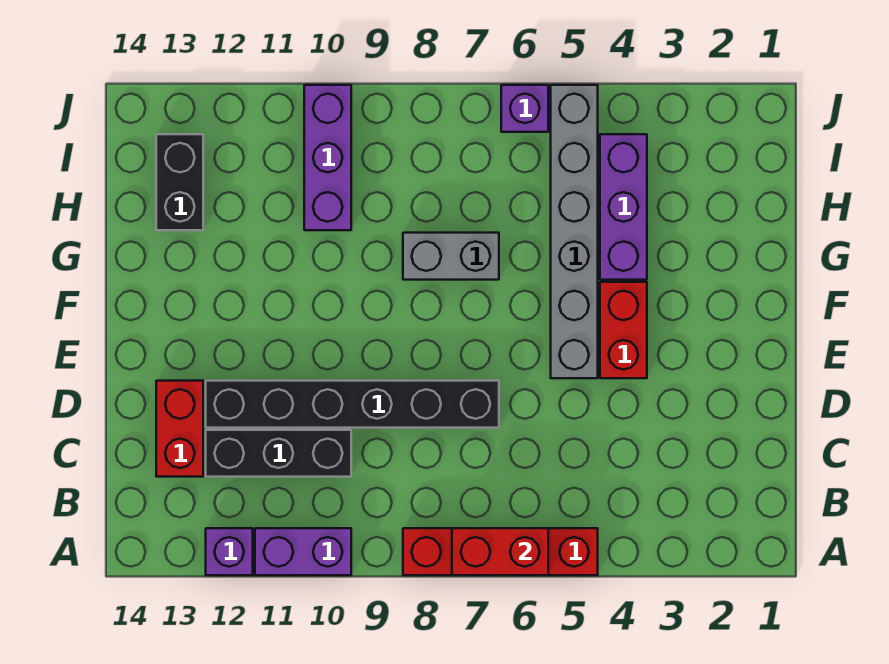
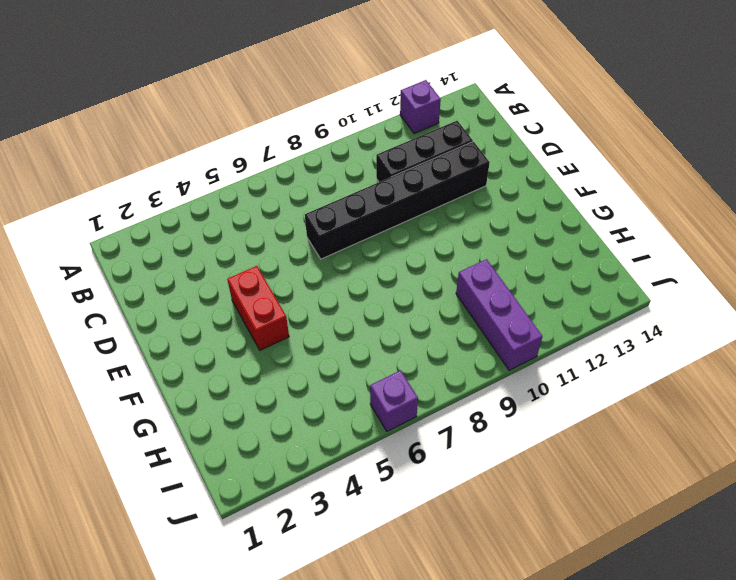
none -> red 1x4 brick [403,528,598,575]
none -> purple 1x2 brick [255,528,351,575]
none -> red 1x2 brick [156,381,203,477]

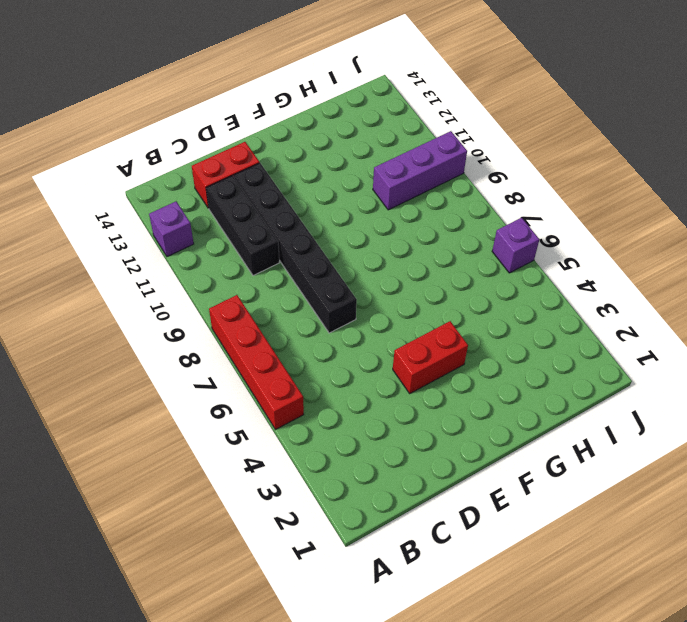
none -> purple 1x2 brick [255,528,351,575]
none -> grey 1x6 brick [551,85,598,378]
none -> purple 1x3 brick [600,134,647,280]

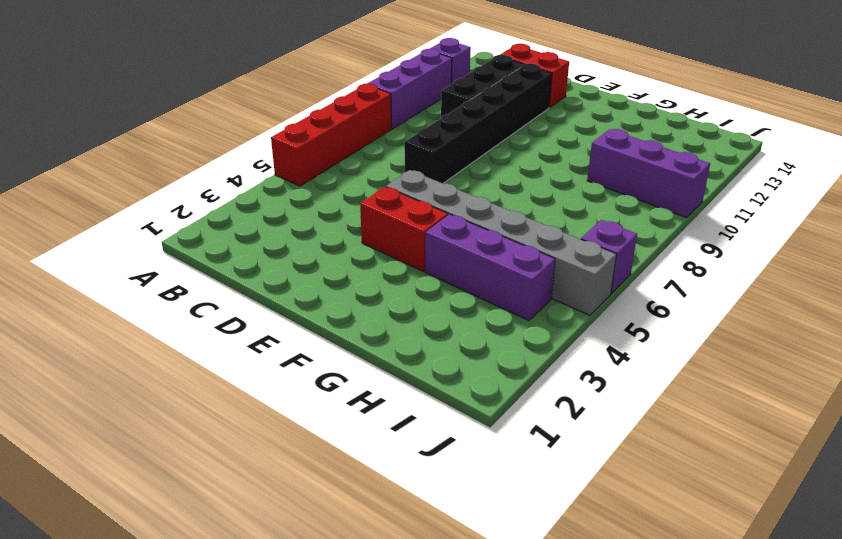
purple 1x3 brick [367,49,452,129] -> purple 1x2 brick [255,528,351,575]
none -> grey 1x2 brick [403,233,499,280]
none -> black 1x2 brick [156,134,203,230]
none -> red 1x2 brick [452,528,548,575]

